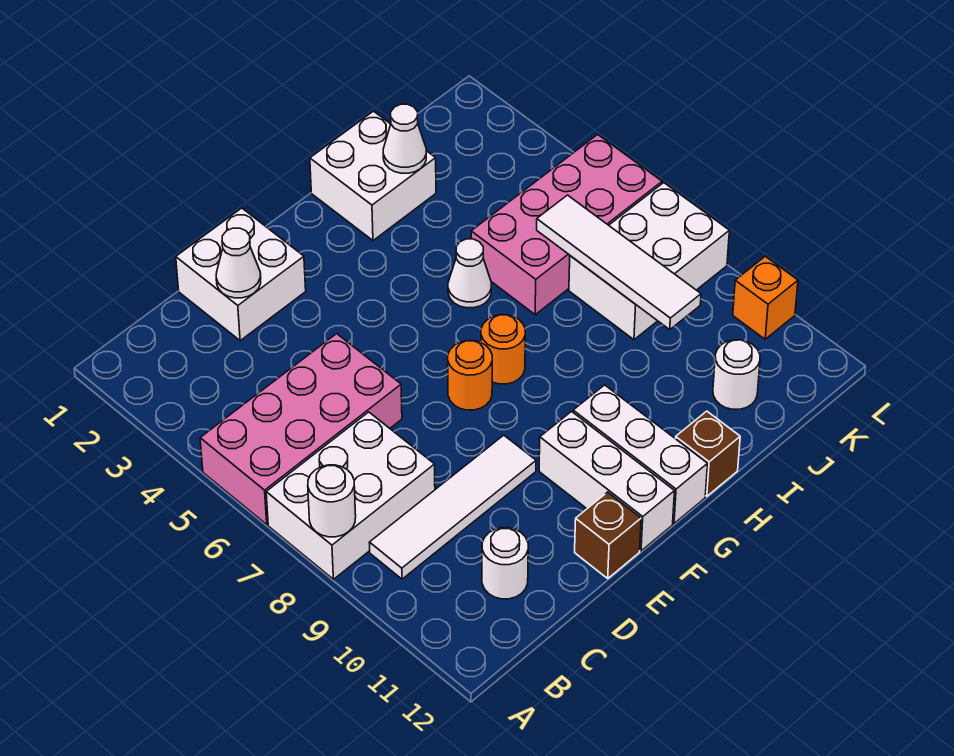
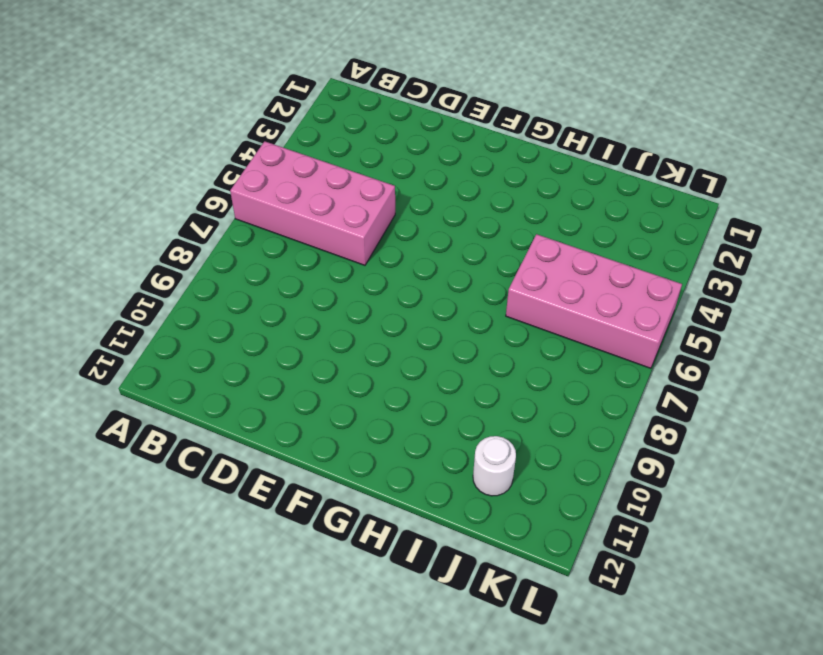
none -> white 2x3 brick [266,412,435,579]
none -> white 1x4 tile [369,435,536,579]
none -> white 1x1 round brick [482,528,528,599]

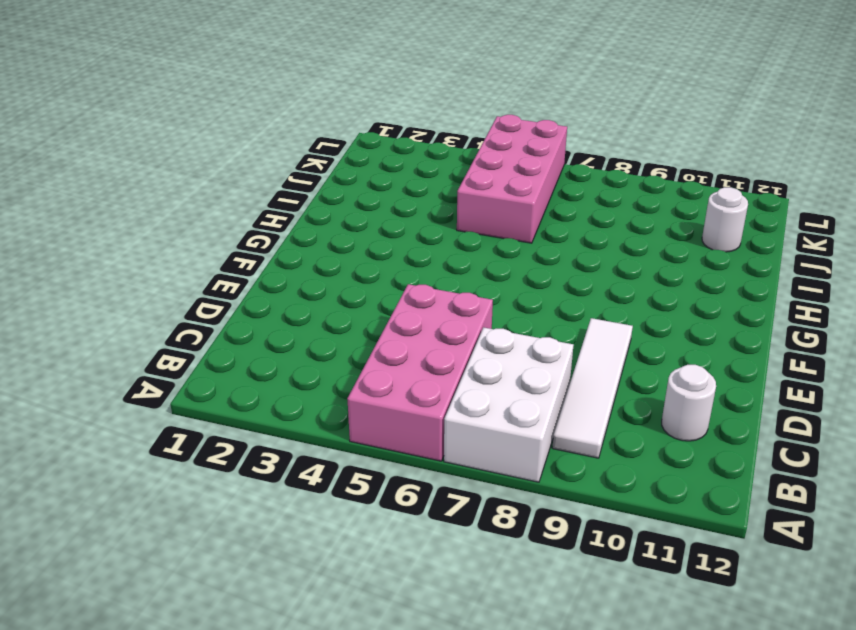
none -> white 2x2 brick [176,208,306,341]
none -> brown 1x1 brick [575,492,641,578]
none -> orange 1x1 round brick [448,341,492,410]

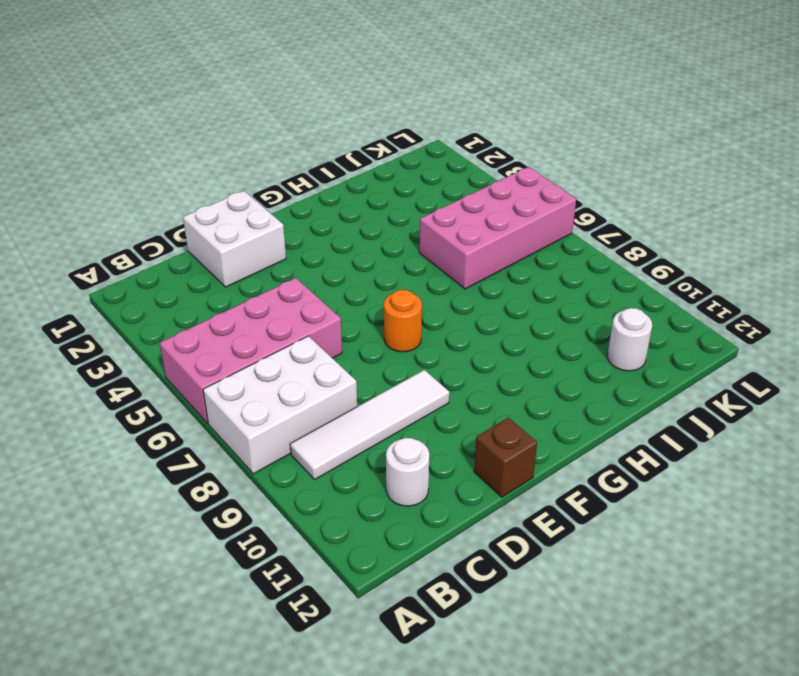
none -> white 1x3 brick [539,412,675,551]
none -> orange 1x1 round brick [481,315,525,384]
none -> white 1x3 brick [573,385,708,523]

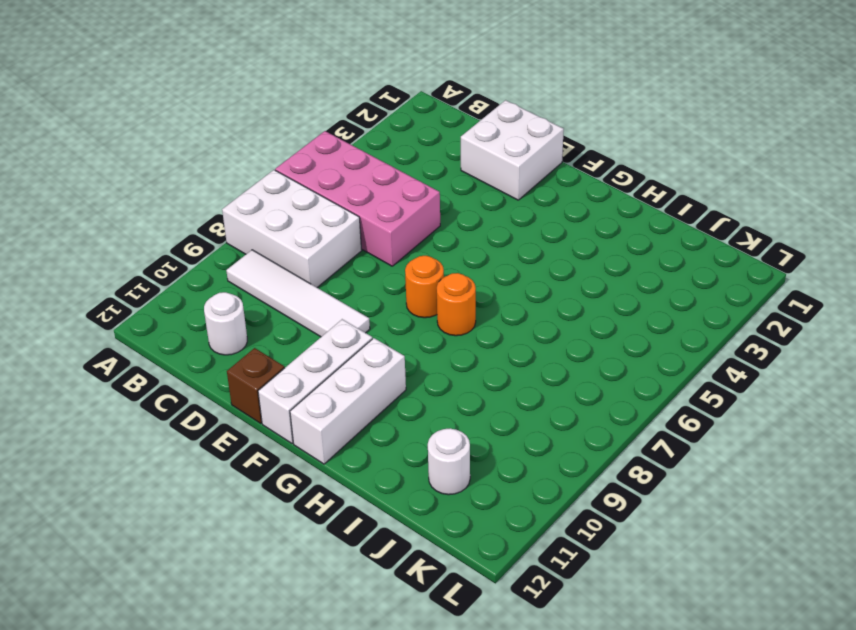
none -> white 2x2 brick [310,111,436,240]
none -> white 1x1 cone [448,239,491,308]
none -> brown 1x1 brick [676,411,740,496]

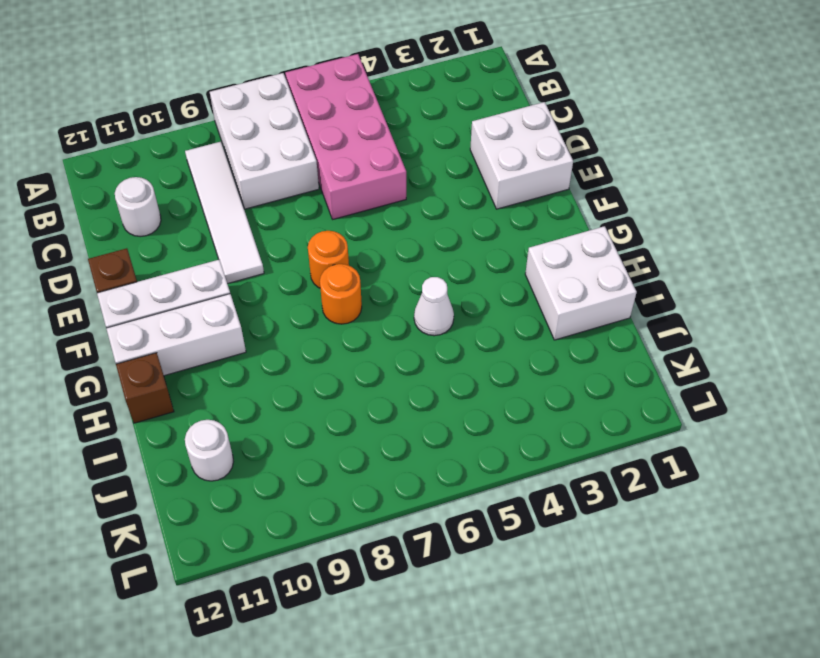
none -> pink 2x4 brick [471,135,662,315]
none -> white 2x3 brick [569,183,729,340]
none -> orange 1x1 brick [733,256,798,339]

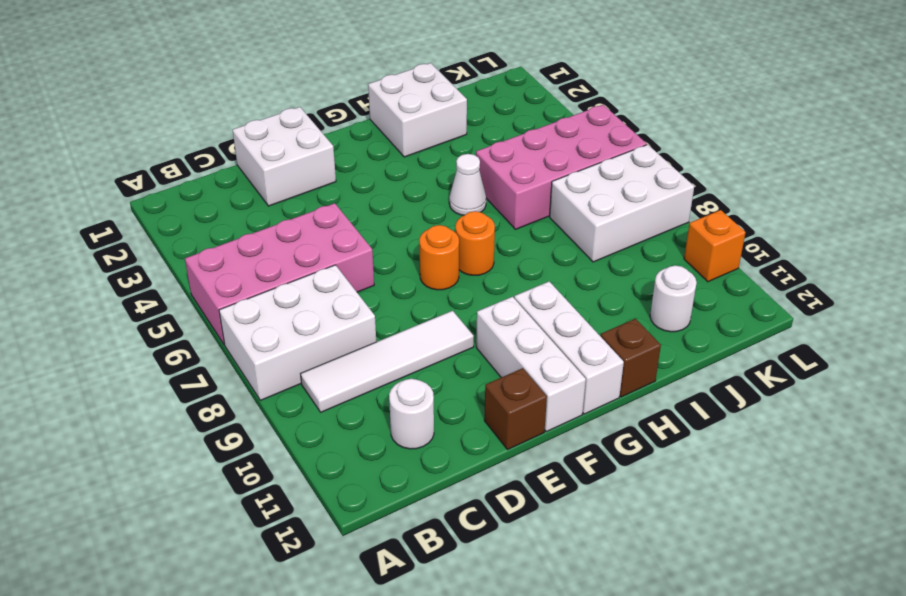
none -> white 1x1 round brick [308,465,356,537]
none -> white 1x1 cone [216,228,261,298]
none -> white 1x1 cone [383,104,426,173]

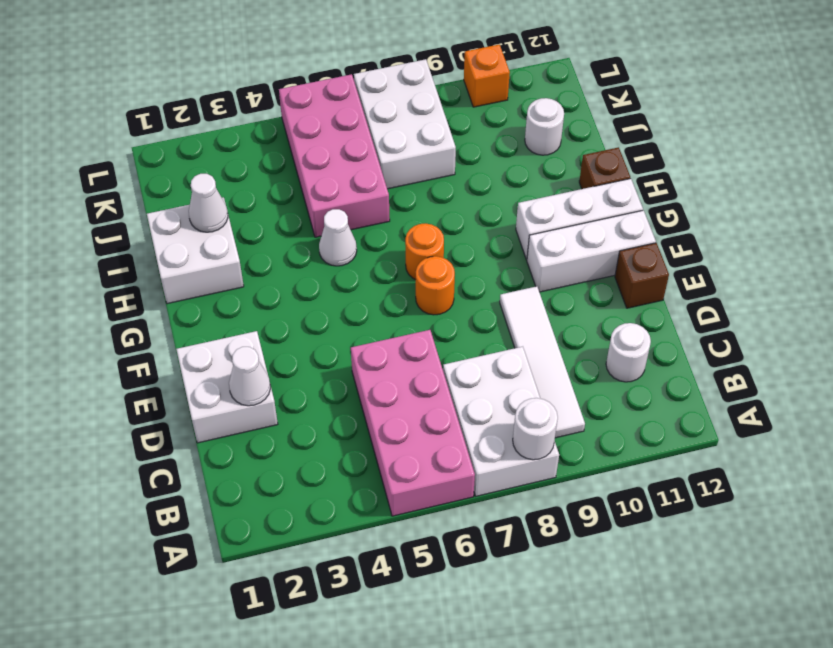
none -> white 1x4 tile [537,195,701,329]

